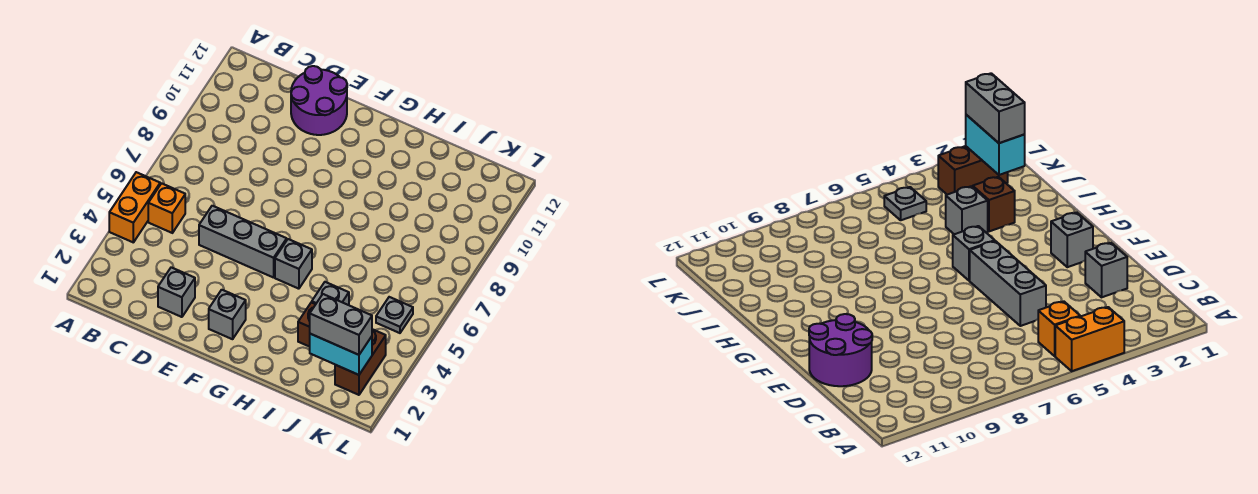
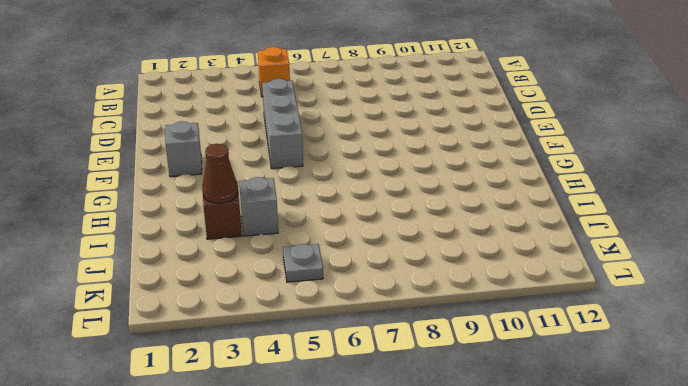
brown 1x1 cone [202,144,238,203] -> none
none -> orange 1x2 brick [109,172,160,242]
none -> grey 1x1 brick [158,267,195,317]
none -> purple 2x2 round brick [291,66,347,135]

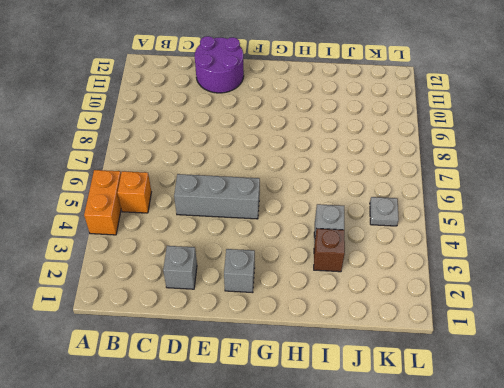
none -> grey 1x1 brick [275,239,312,289]
none -> brown 1x2 brick [335,329,386,395]
none -> cyan 1x2 brick [310,334,372,375]

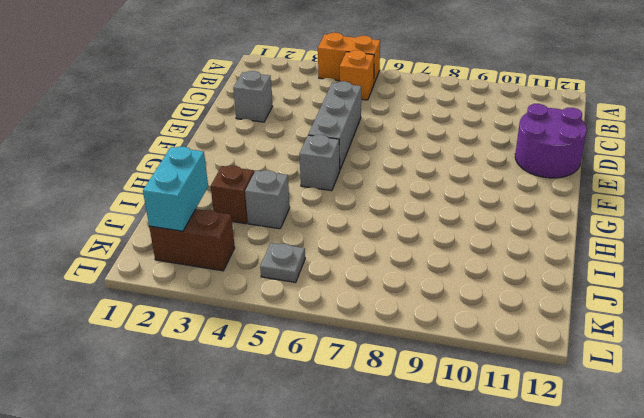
none -> grey 1x1 brick [209,290,246,339]
none -> grey 1x2 brick [310,294,372,355]

